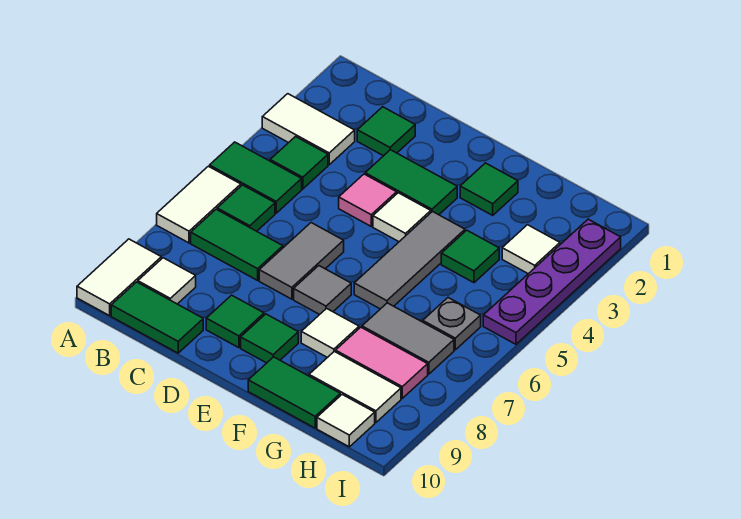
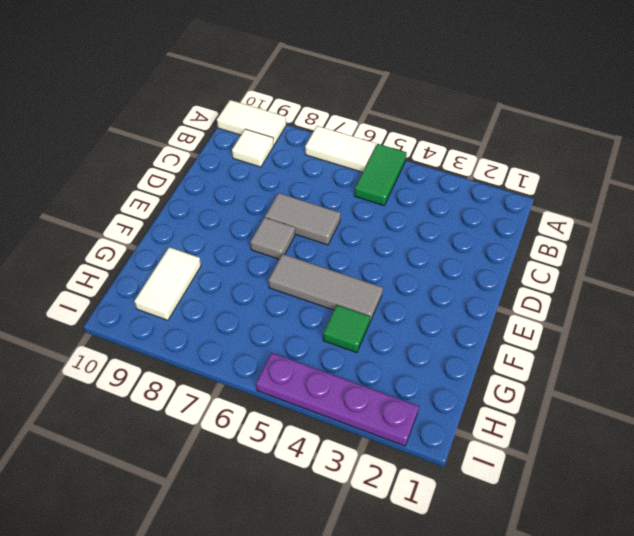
none -> white 1x2 tile [262,94,355,165]
none -> green 1x1 tile [270,137,328,189]
none -> green 1x1 tile [217,185,275,231]

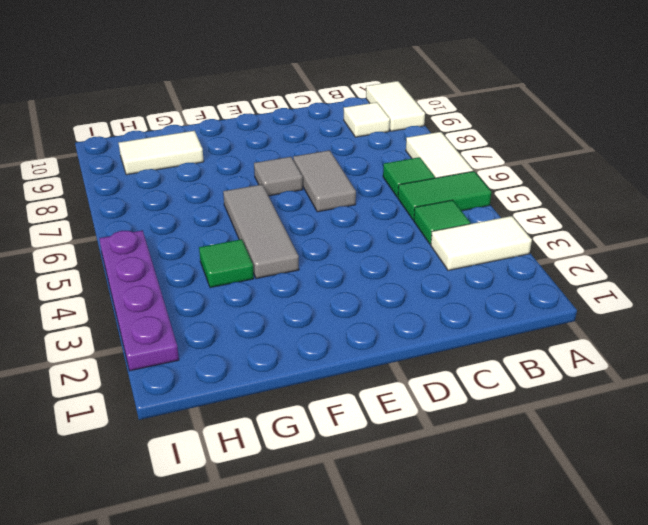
none -> green 1x2 tile [191,209,283,280]
none -> green 1x2 tile [111,282,203,353]
none -> green 1x1 tile [357,107,415,156]

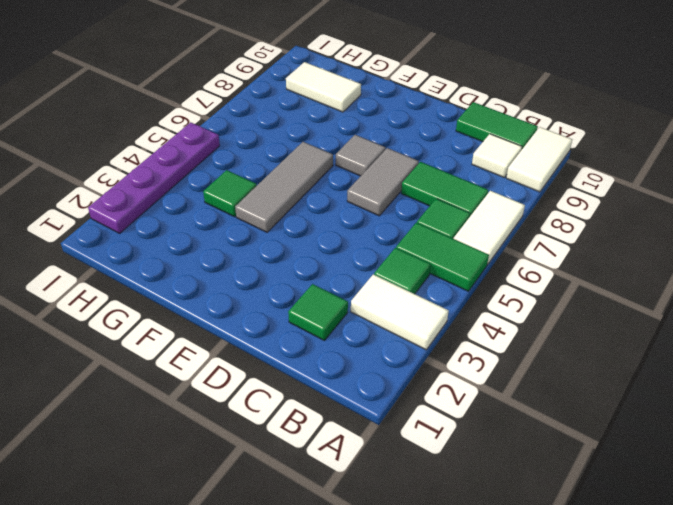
none -> green 1x2 tile [365,150,457,215]
none -> pink 1x1 tile [339,174,397,226]
none -> green 1x1 tile [206,295,264,348]

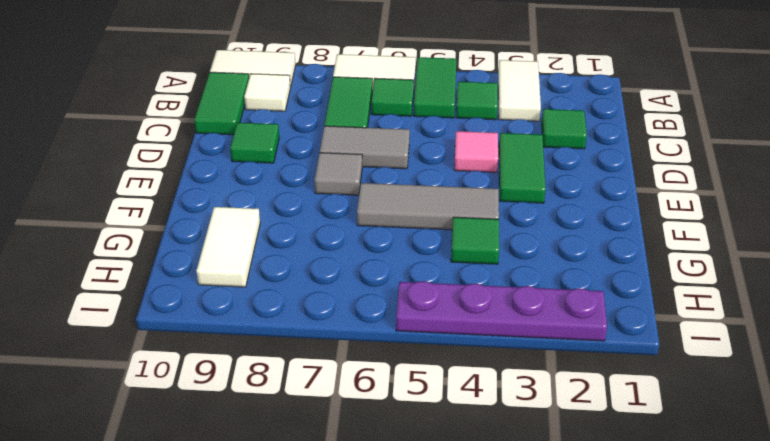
none -> white 1x1 tile [373,193,431,242]
none -> green 1x1 tile [241,314,298,363]
none -> green 1x1 tile [460,163,518,215]

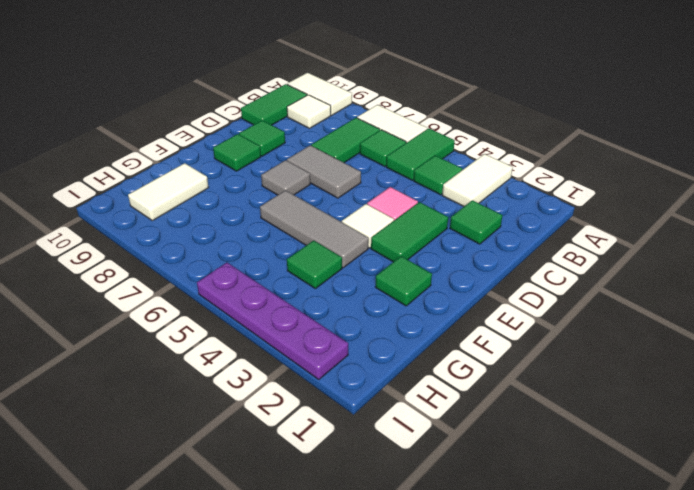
none -> white 1x1 tile [301,309,359,358]
none -> green 1x2 tile [248,357,340,428]
none -> grey 1x2 tile [362,303,454,374]

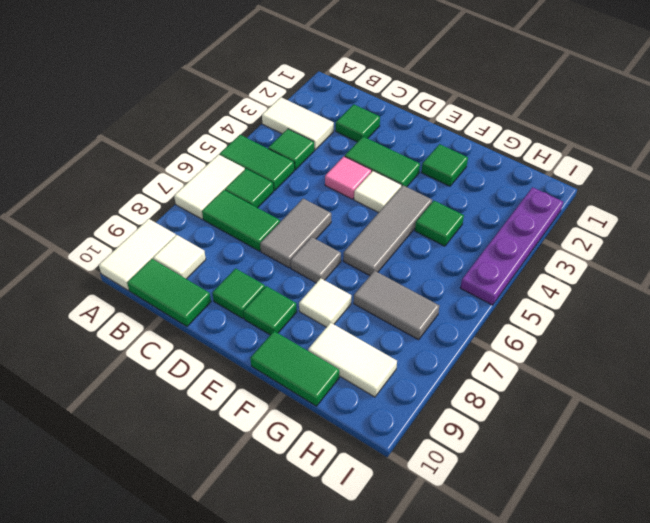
none -> pink 1x2 tile [336,327,428,398]
none -> white 1x1 tile [502,225,560,274]
none -> grey 1x1 plate [423,298,481,350]

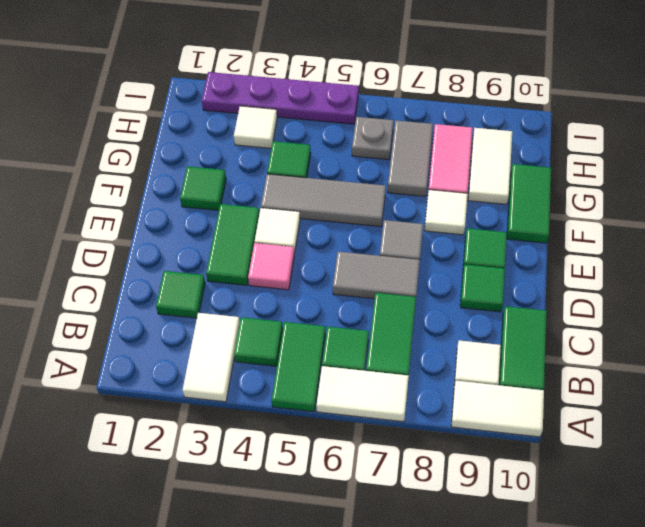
none -> white 1x1 tile [317,395,375,447]

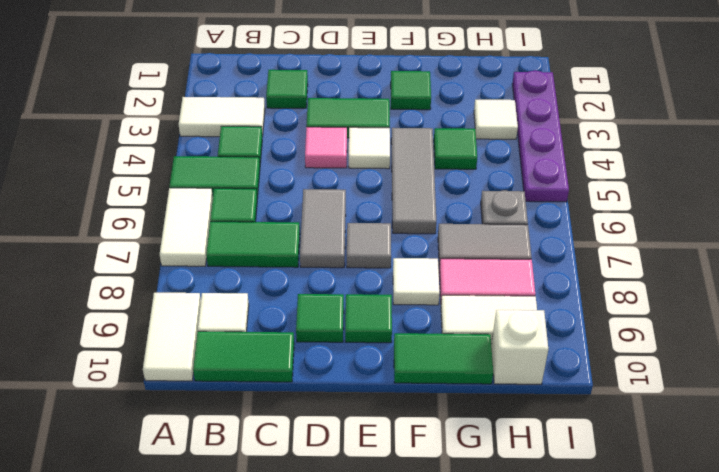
white 1x1 brick [491,310,548,384] -> white 1x1 tile [317,395,375,447]

